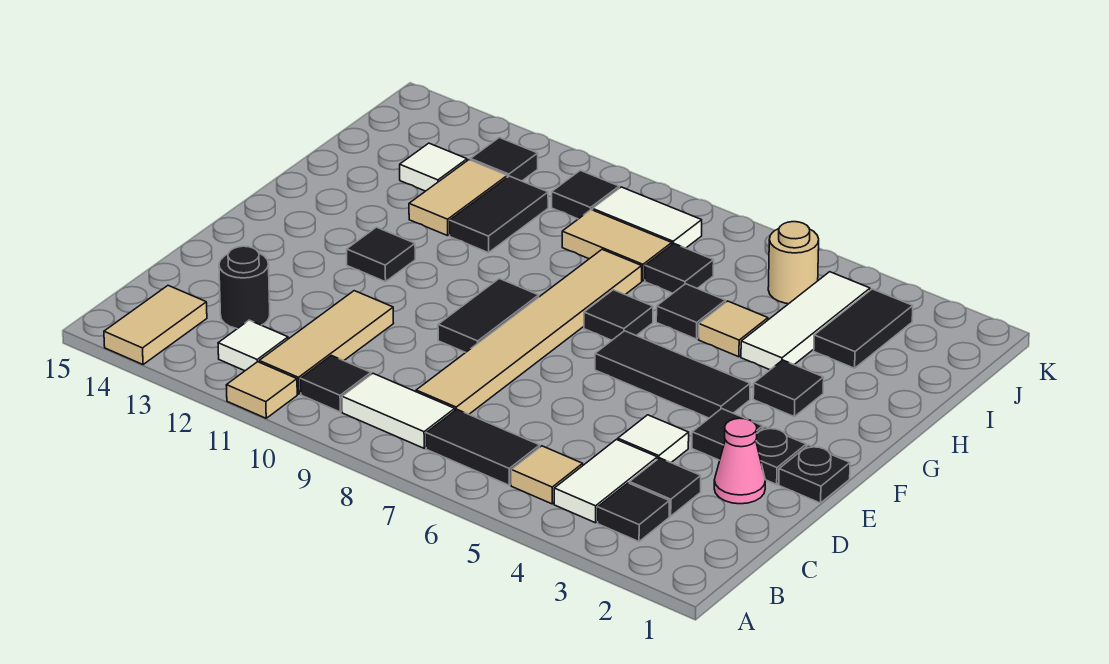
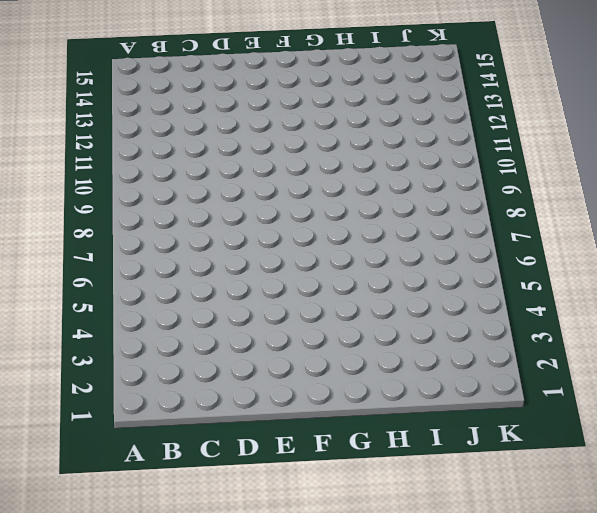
none -> tan 1x1 tile [226,362,297,418]
none -> tan 1x2 tile [104,286,207,365]
none -> black 1x1 tile [598,483,669,542]
none -> white 1x2 tile [554,440,657,523]

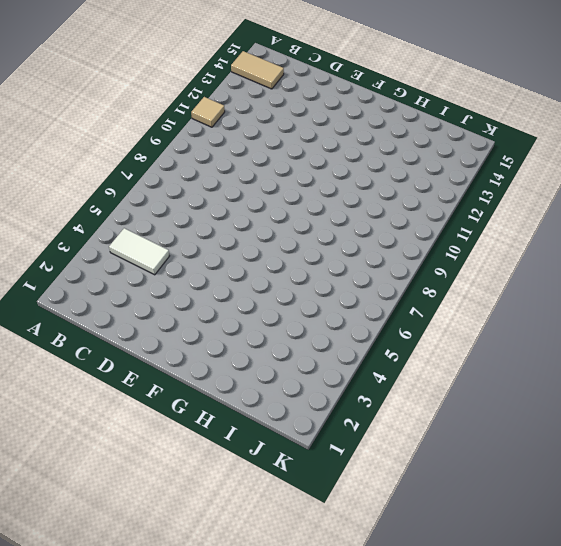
none -> black 1x1 tile [598,483,669,542]
none -> tan 1x1 tile [511,446,583,504]
none -> black 1x2 tile [426,409,540,485]
none -> white 1x2 tile [342,374,455,448]

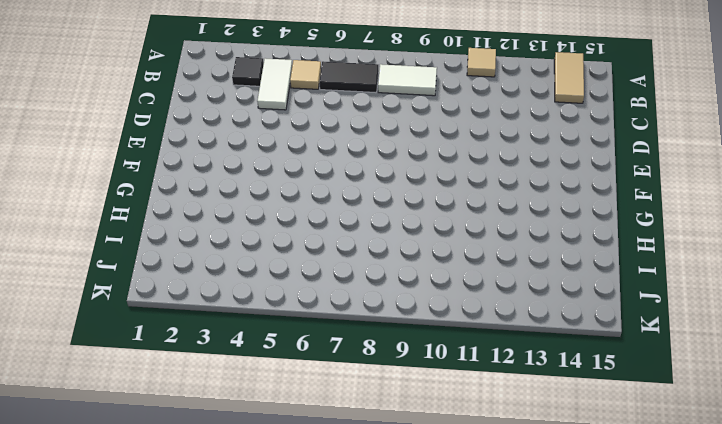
none -> black 1x1 tile [301,356,371,412]
none -> tan 1x3 tile [259,291,393,394]
none -> white 1x1 tile [218,320,288,371]
none -> black 1x1 tile [629,458,701,516]

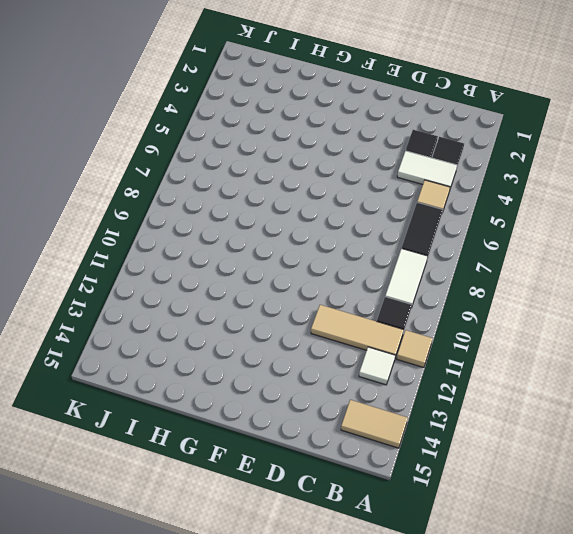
none -> tan 1x6 tile [416,249,642,414]
none -> black 1x1 round brick [219,246,270,329]
none -> pink 1x1 cone [714,418,765,504]
none -> white 1x1 tile [618,415,689,462]

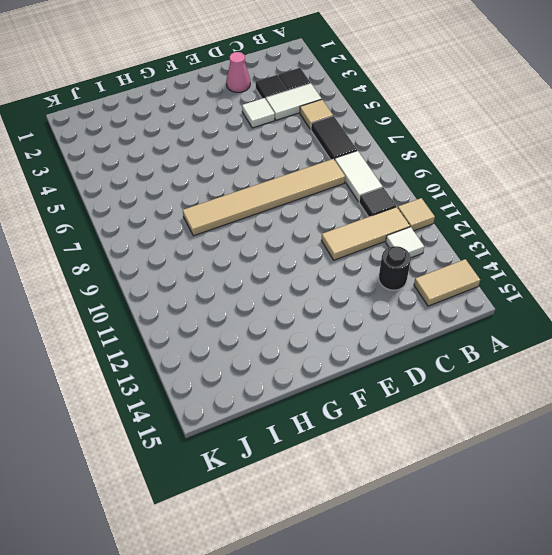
none -> black 1x1 plate [779,445,850,503]
none -> black 1x1 plate [756,427,806,484]
none -> black 1x1 tile [692,409,763,460]
none -> black 1x2 tile [438,279,539,352]

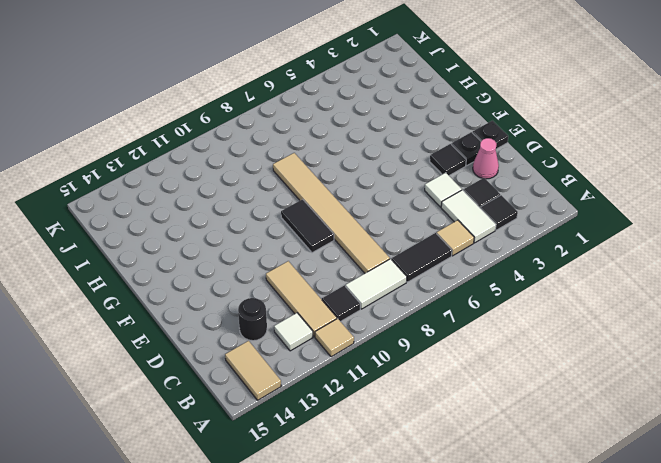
none -> black 1x3 tile [595,331,750,418]
none -> black 1x1 tile [347,227,415,282]
none -> black 1x1 tile [753,360,824,417]
none -> black 1x1 tile [584,290,653,340]

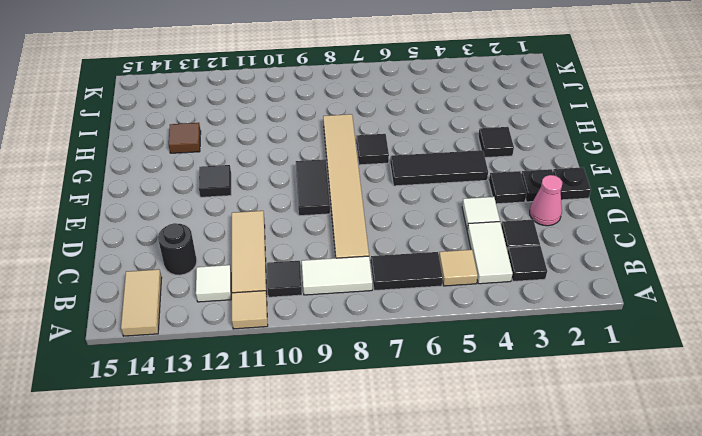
brown 1x1 tile [169,123,201,153] -> none
none -> white 1x3 tile [741,272,870,370]
none -> tan 1x1 tile [699,301,768,357]
none -> black 1x1 tile [656,284,726,339]
none -> black 1x2 tile [450,176,548,253]

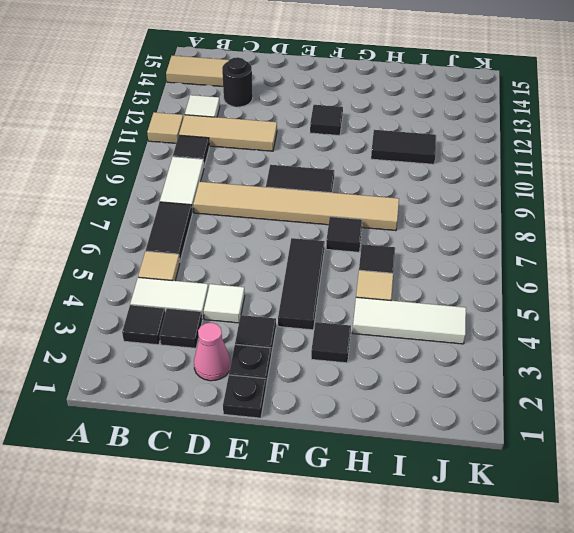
none -> tan 1x2 tile [409,160,507,236]
none -> black 1x2 tile [814,289,913,368]
none -> black 1x1 tile [645,244,714,293]
none -> tan 1x2 tile [562,210,672,281]

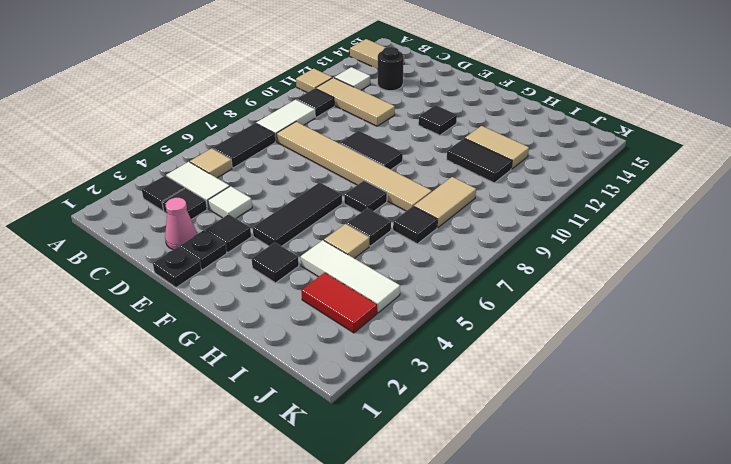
red 1x2 tile [301,273,377,333] -> black 1x2 tile [814,289,913,368]
none -> white 1x1 tile [400,143,467,191]
none -> tan 1x1 round brick [768,222,819,304]
none -> white 1x2 tile [593,187,702,248]
none -> black 1x1 tile [552,170,619,219]

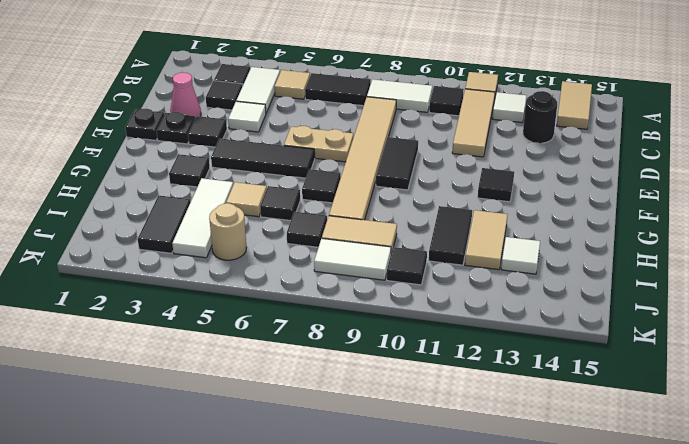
tan 1x2 plate [284,126,353,162] -> none
none -> black 1x1 tile [470,138,538,181]

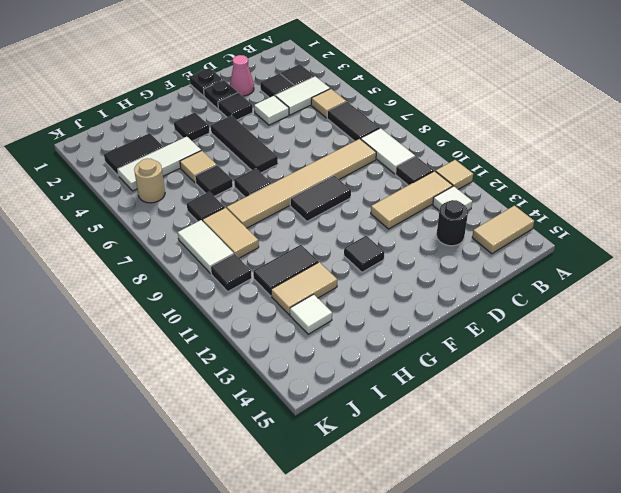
none -> black 1x1 tile [470,138,538,181]

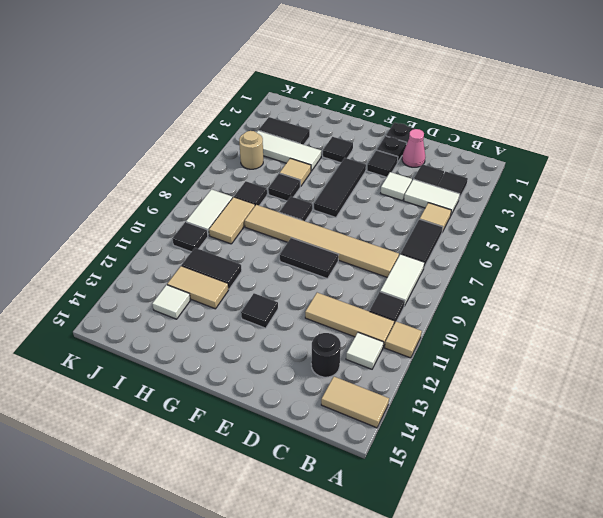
none -> black 1x1 tile [470,138,538,181]

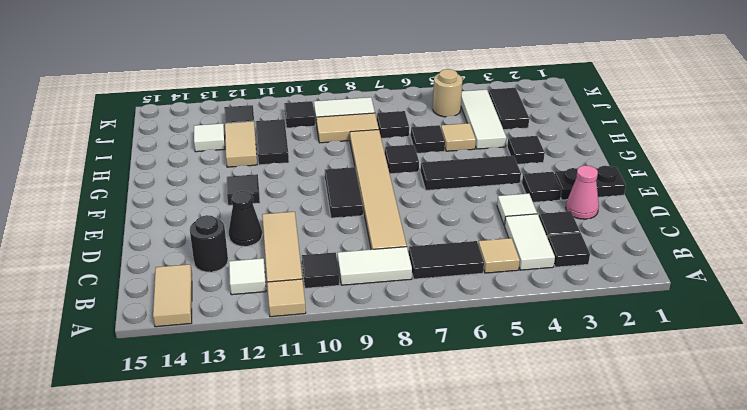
black 1x1 cone [229,191,262,246] -> none

